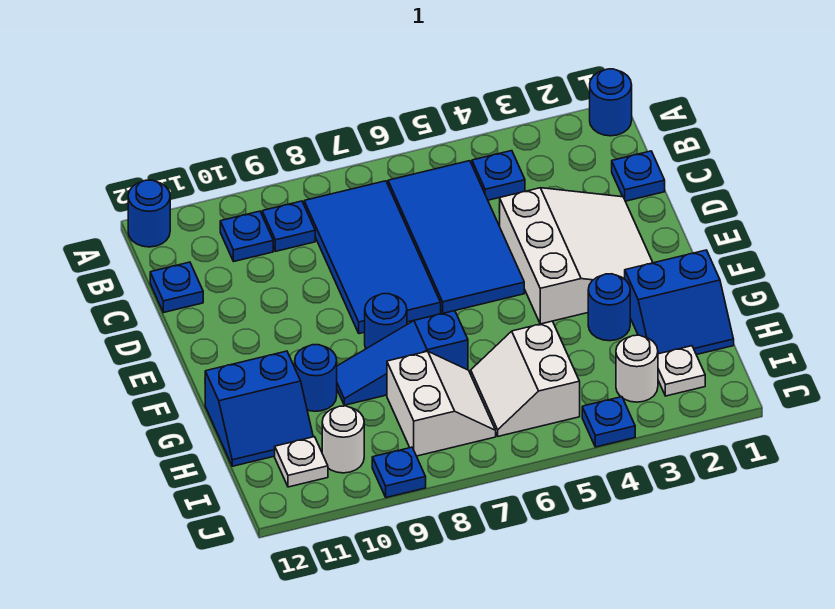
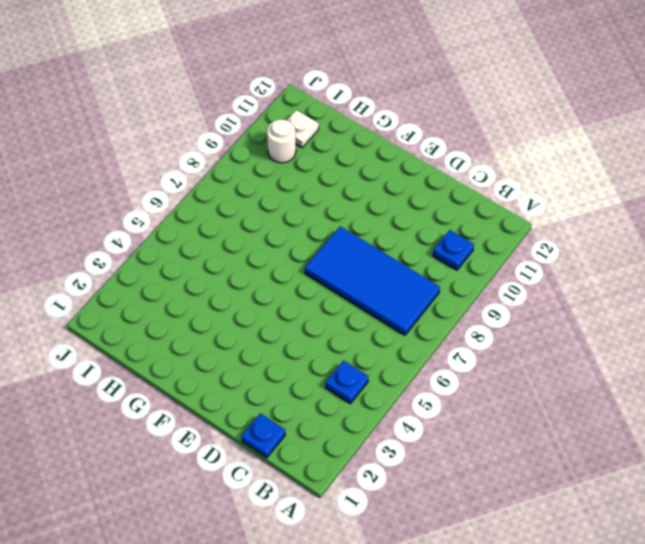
none -> blue 1x1 round brick [590,69,632,136]
none -> blue 1x1 round brick [128,180,170,247]
none -> blue 2x4 tile [388,161,524,313]

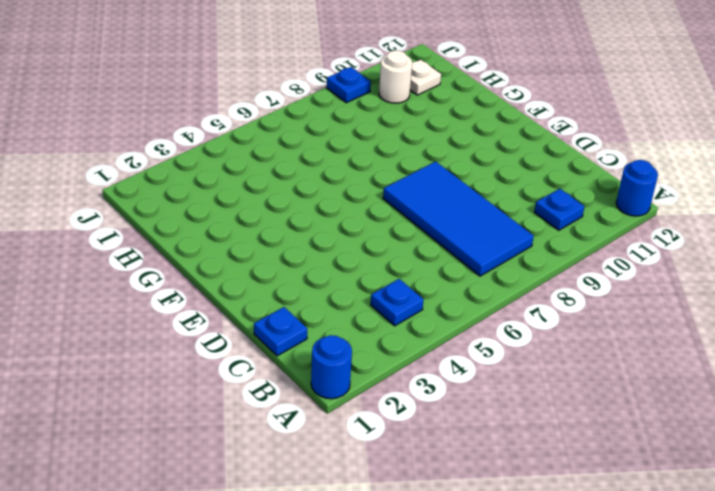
none -> blue 2x4 tile [388,161,524,313]
none -> blue 1x1 plate [262,201,315,251]
none -> blue 1x1 plate [150,262,203,313]

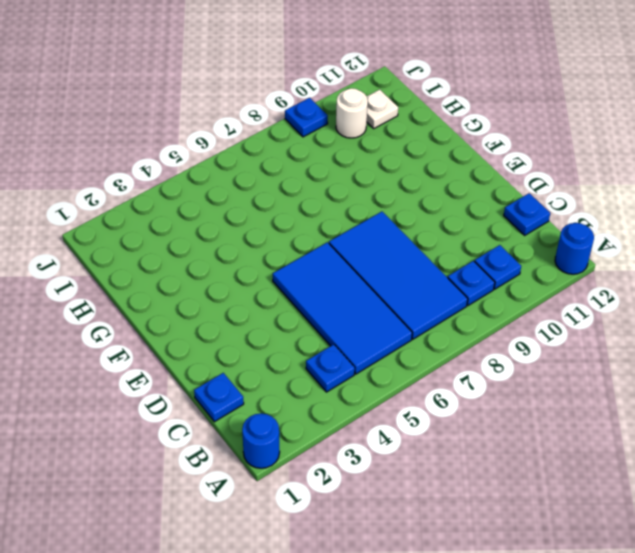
none -> white 3x3 slope [499,188,653,324]
none -> blue 1x1 round brick [365,294,407,349]
none -> blue 2x2 slope [625,250,734,355]

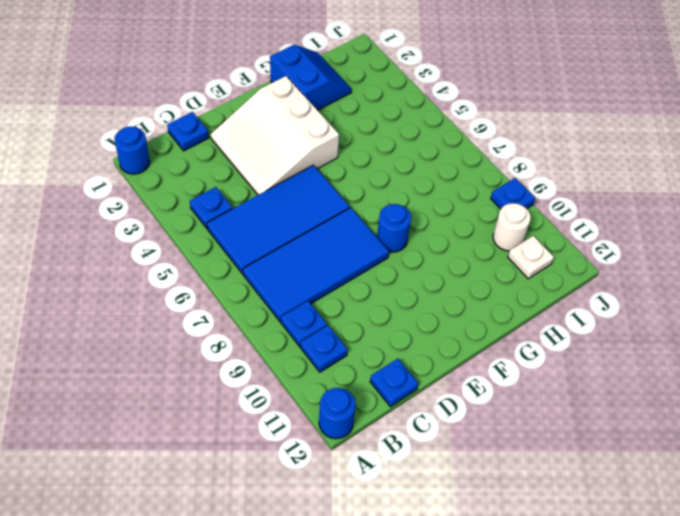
white 3x3 slope [211,76,339,195] -> white 3x3 slope turned to [499,188,653,324]
none -> blue 1x1 round brick [588,274,630,341]
none -> blue 1x3 slope [337,311,468,405]
none -> blue 1x1 round brick [295,345,337,411]

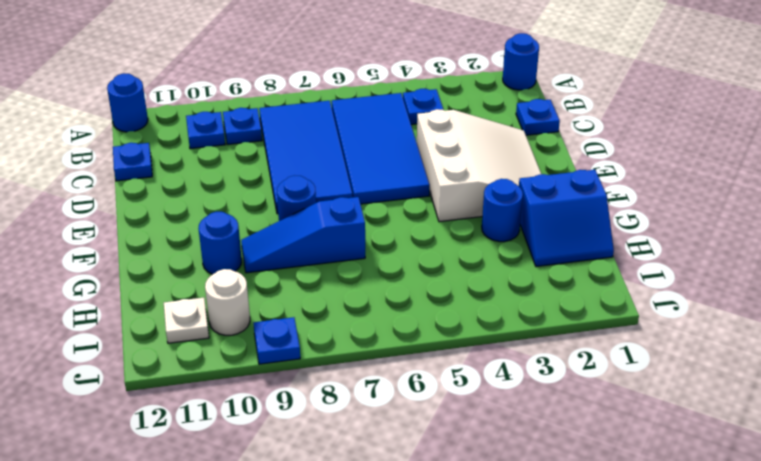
none -> blue 2x2 slope [205,351,313,466]
none -> white 2x2 slope [471,321,580,436]
none -> white 2x2 slope [387,351,496,456]

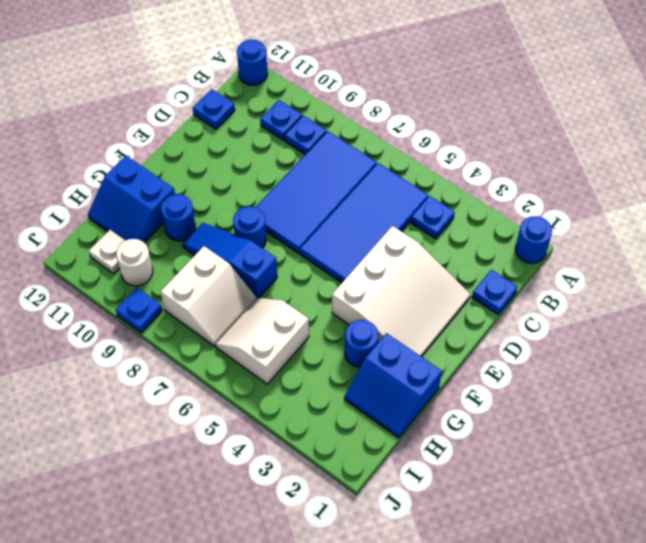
none -> white 1x1 plate [658,346,705,396]
none -> white 1x1 round brick [616,335,658,402]
none -> blue 1x1 plate [582,397,635,447]

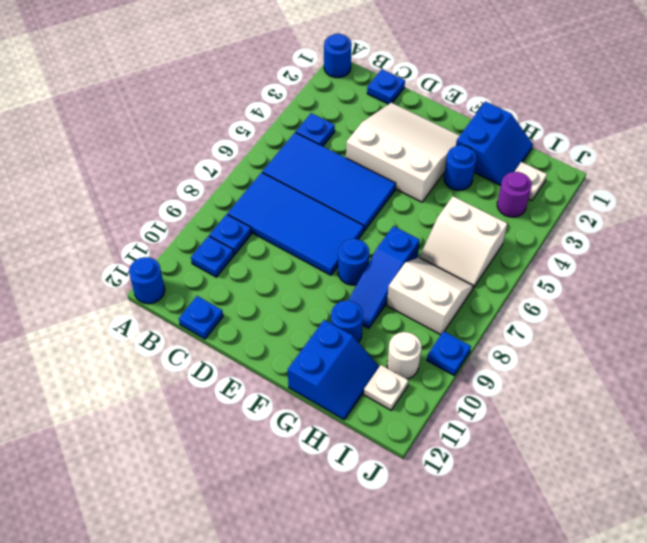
purple 1x1 round brick [497,172,532,217] -> white 1x1 round brick [616,335,658,402]
none -> blue 1x1 plate [582,397,635,447]

